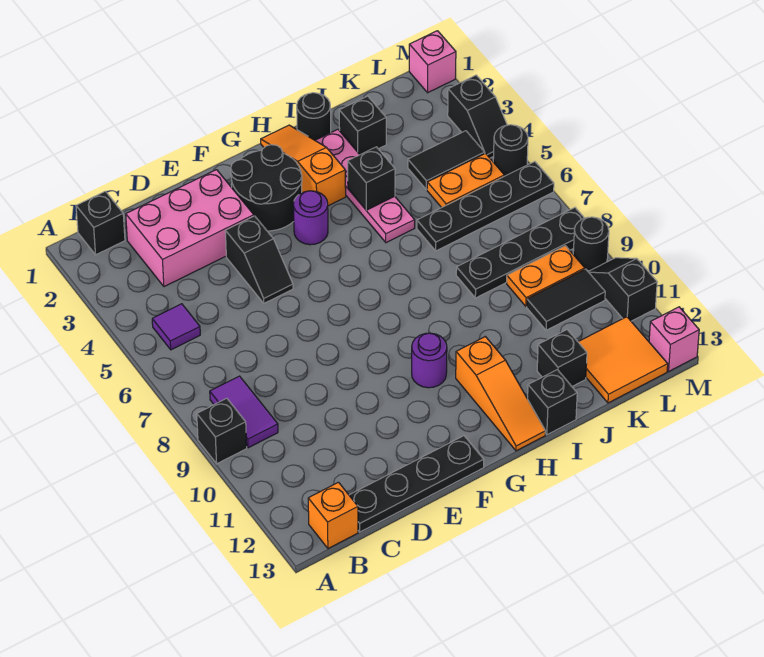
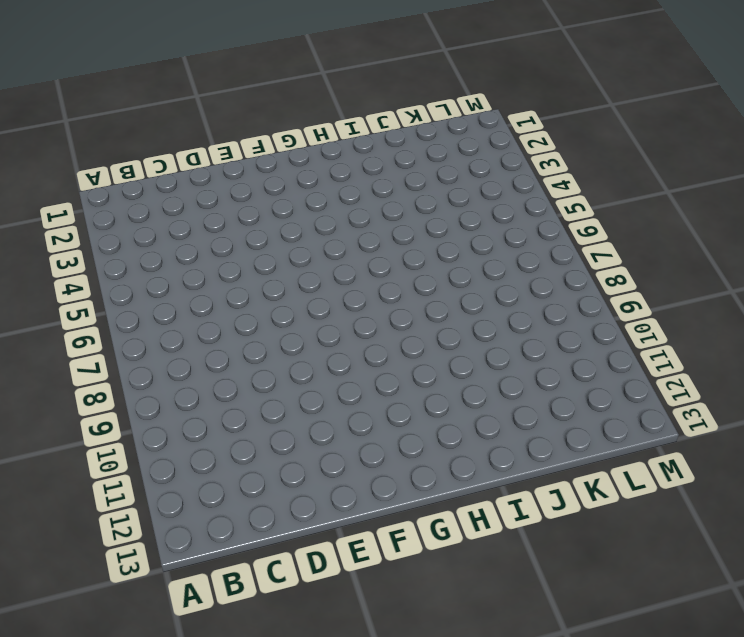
none -> black 1x1 brick [197,398,247,464]
none -> black 1x1 brick [76,191,125,255]
none -> purple 1x1 tile [152,304,200,350]
none -> purple 1x2 tile [210,376,278,448]

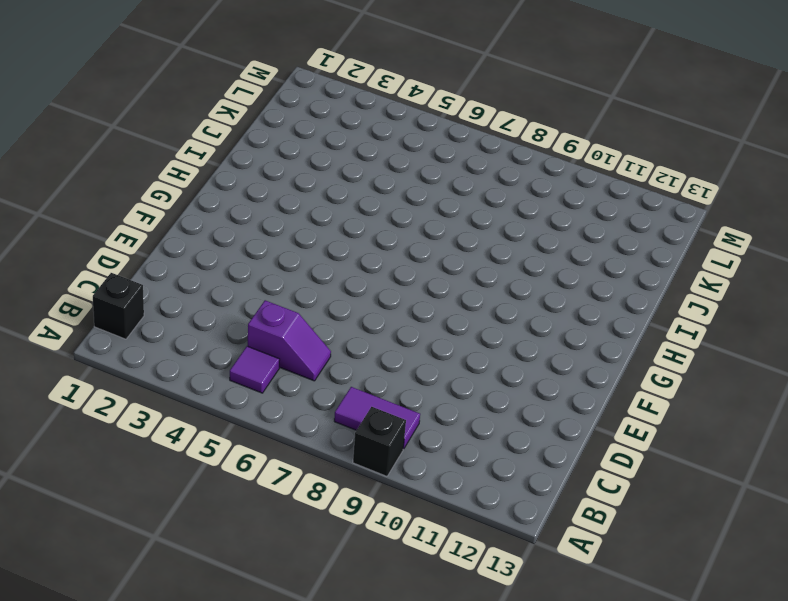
purple 1x2 slope [248,300,331,381] -> none
none -> orange 1x1 brick [308,482,358,549]
none -> pink 2x3 brick [126,170,254,287]
none -> black 1x4 plate [349,436,484,532]
none -> black 1x2 slope [225,216,293,303]

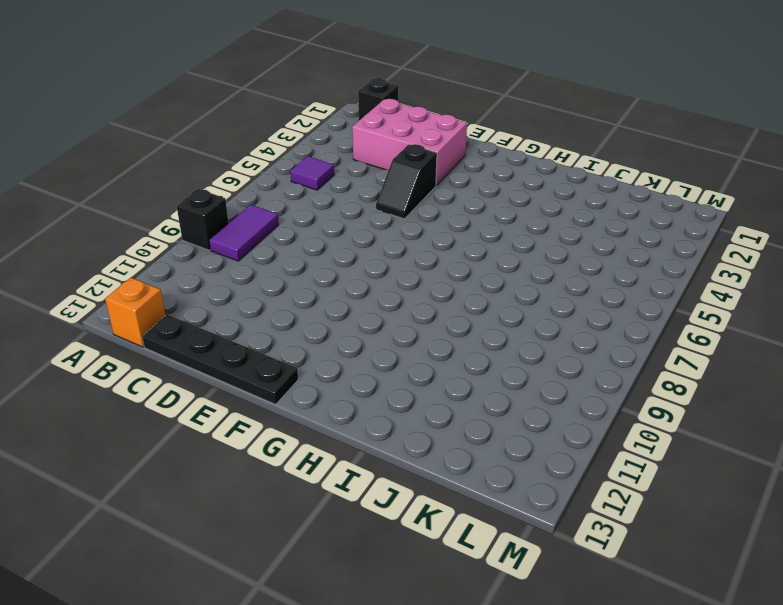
none -> black 2x2 round brick [231,145,302,231]
none -> purple 1x1 round brick [293,191,328,245]
none -> purple 1x1 round brick [412,333,447,388]
none -> orange 1x3 slope [261,125,346,206]

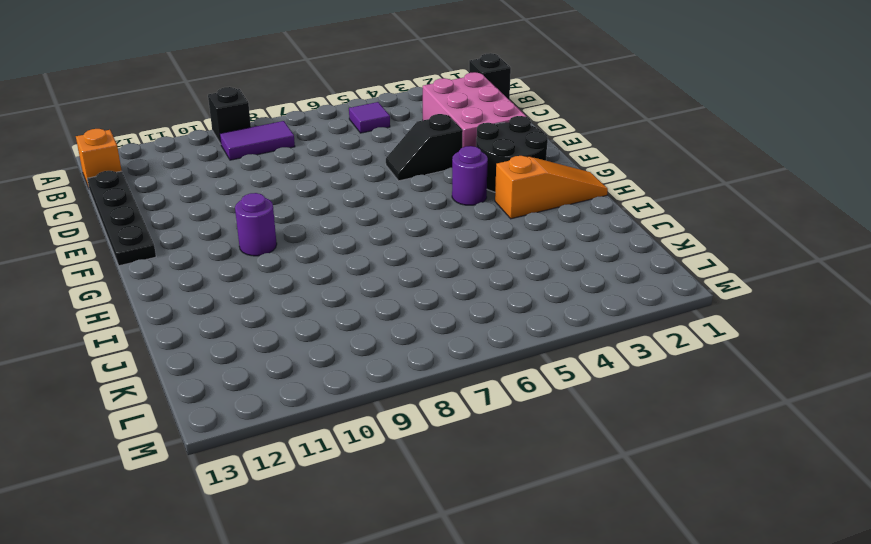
none -> orange 1x3 slope [456,337,545,451]
none -> black 1x1 round brick [297,93,331,140]
none -> pink 1x4 plate [315,129,415,243]
none -> black 1x1 brick [528,370,577,435]

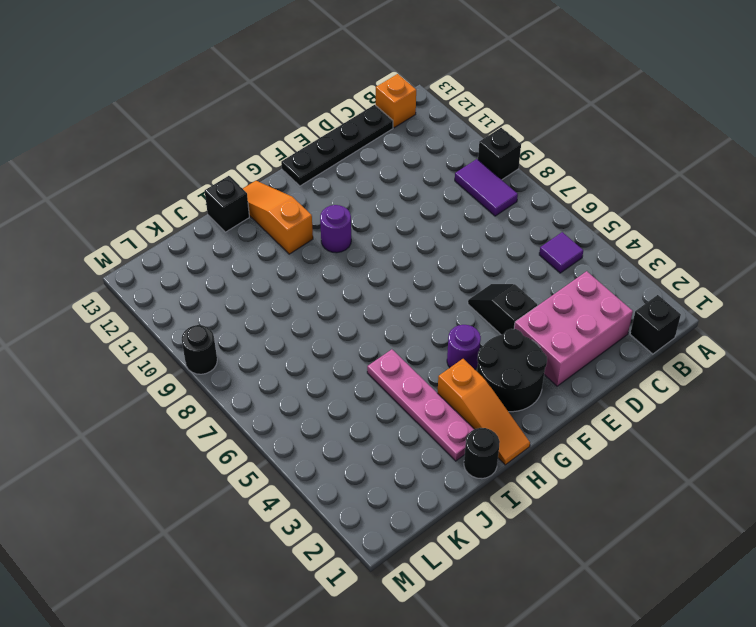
none -> black 1x1 brick [339,96,386,155]
none -> black 1x4 plate [417,162,554,251]
none -> black 1x4 plate [456,208,584,298]
none -> black 1x1 brick [537,330,587,386]

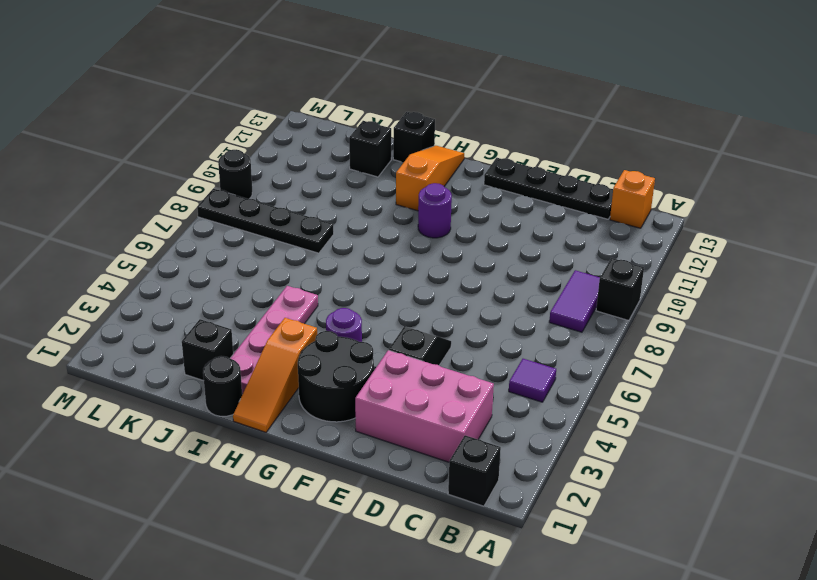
none -> black 1x4 plate [417,162,554,251]
none -> black 1x2 tile [408,131,485,190]
none -> orange 1x2 plate [427,153,504,208]
none -> orange 1x2 plate [507,246,585,306]

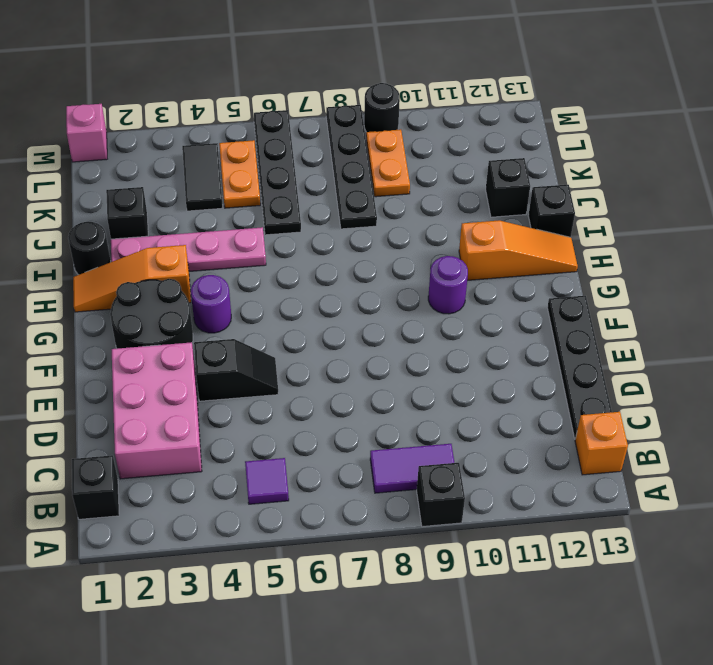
none -> black 1x2 tile [527,269,605,330]
none -> orange 2x2 tile [578,317,668,403]
none -> black 1x2 slope [448,75,507,158]
none -> black 1x1 round brick [493,125,528,176]

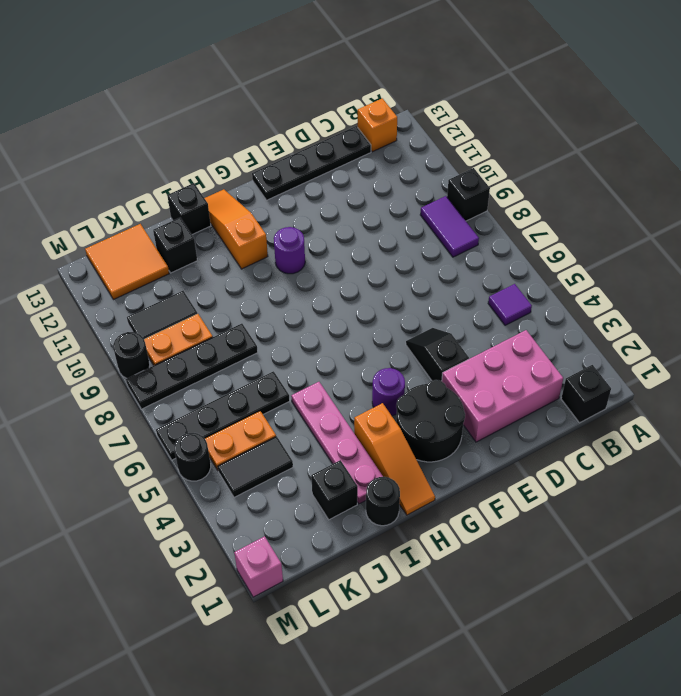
none -> black 1x2 slope [448,75,507,158]
none -> black 1x2 slope [588,258,657,321]
none -> pink 1x1 brick [649,307,699,371]
none -> black 1x1 brick [348,147,395,210]

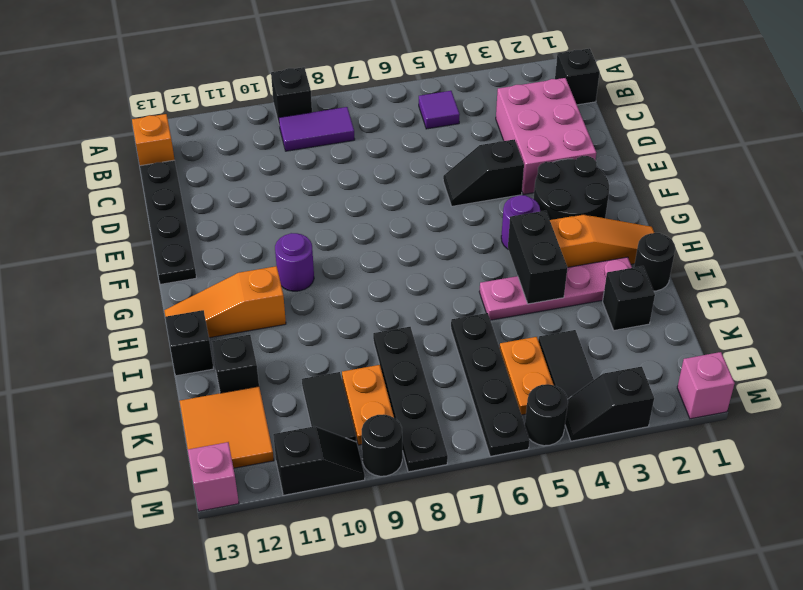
black 1x2 brick [508,211,567,304] -> black 1x1 brick [348,147,395,210]

